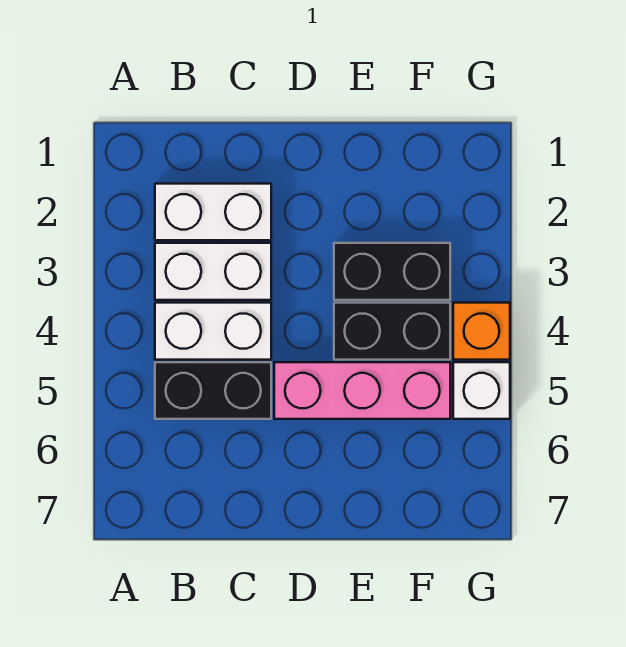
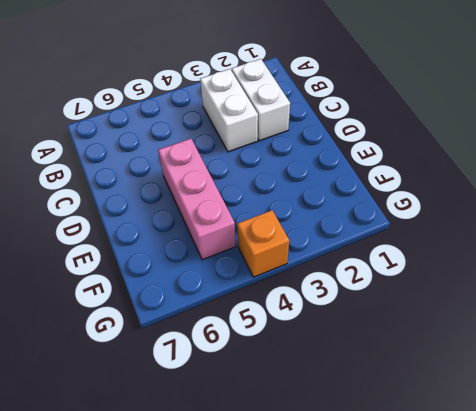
none -> white 1x2 brick [155,303,271,360]
none -> black 1x2 brick [155,362,271,419]

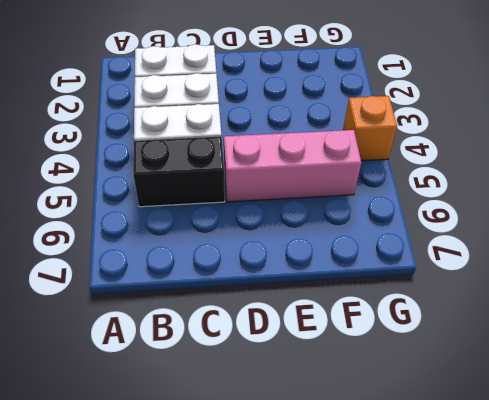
none -> black 1x2 brick [334,243,450,300]
none -> black 1x2 brick [334,303,450,360]

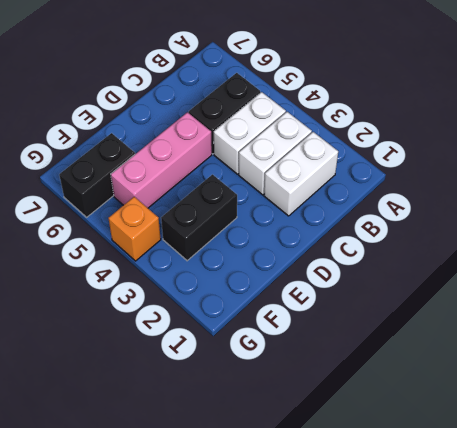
black 1x2 brick [59,133,135,217] -> black 1x2 brick moved to [334,303,450,360]
none -> white 1x1 brick [453,362,510,419]

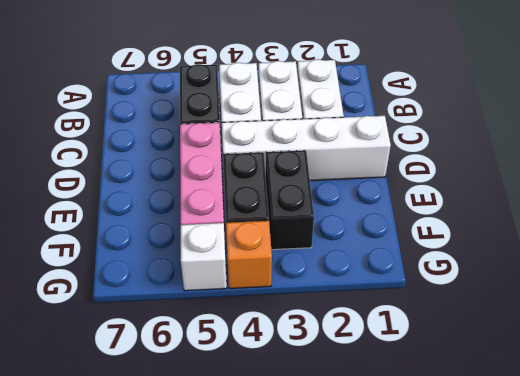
white 1x4 brick [222,116,391,180] -> none

